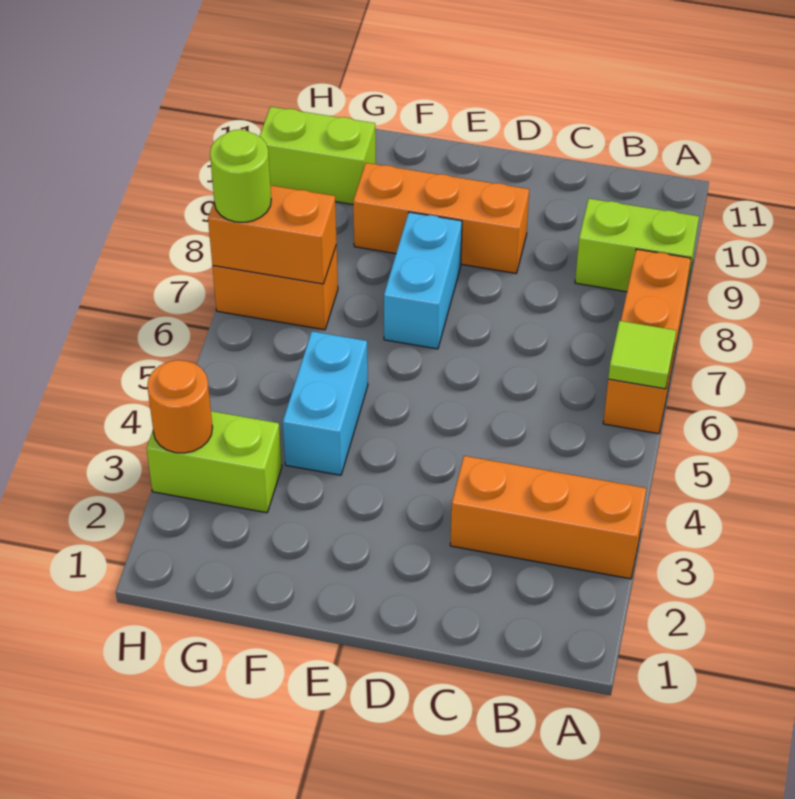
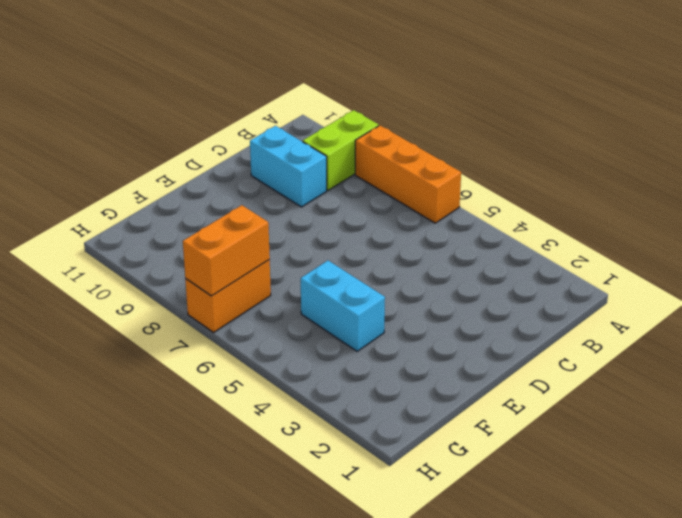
cyan 1x2 brick [250,126,327,207] -> cyan 1x2 brick moved to [384,212,462,349]
none -> orange 1x3 brick [450,456,647,579]
none -> orange 1x3 brick [353,163,529,273]
none -> lime 1x2 brick [146,411,282,513]

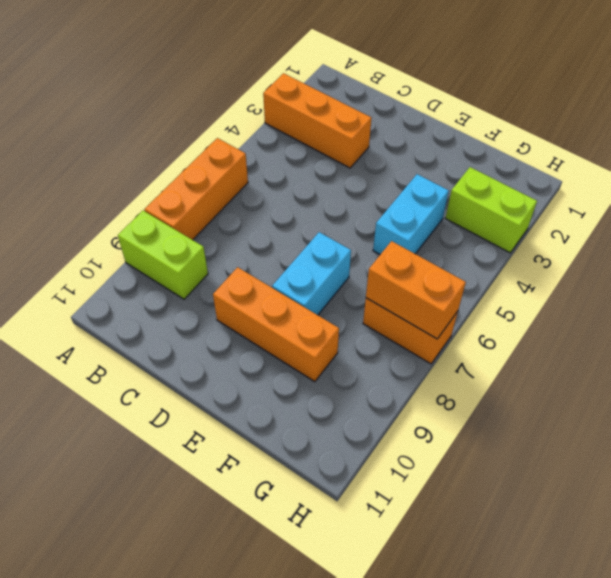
none -> lime 1x2 brick [259,107,376,204]
none -> lime 1x1 tile [608,321,676,389]
none -> orange 1x1 round brick [147,360,212,453]

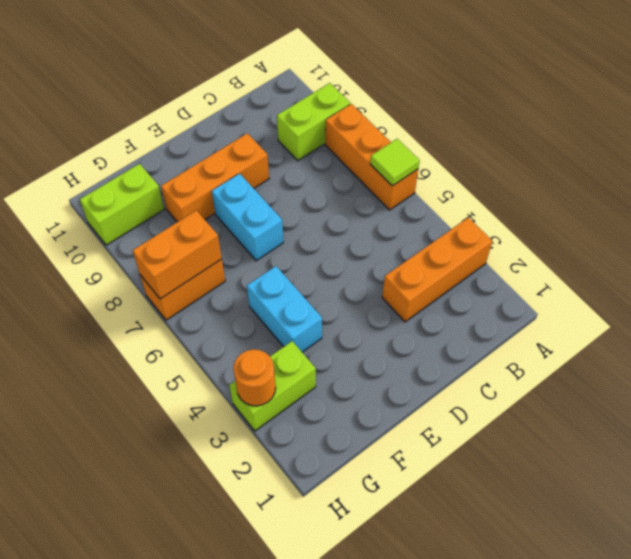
none -> lime 1x1 round brick [210,129,271,222]

